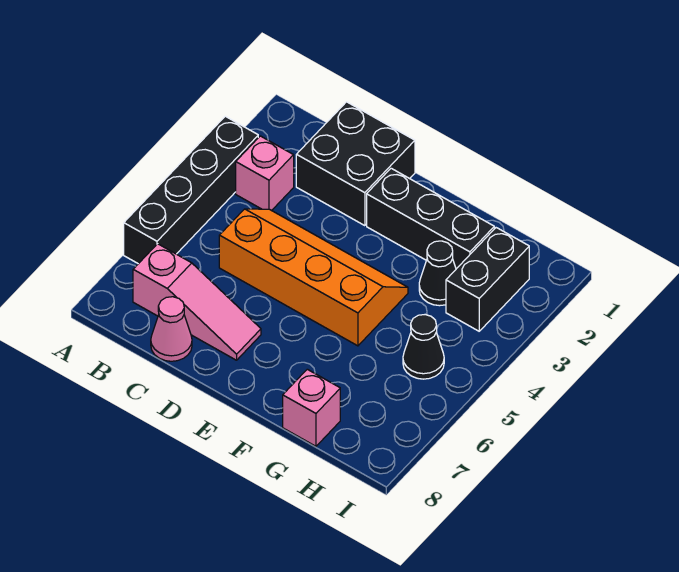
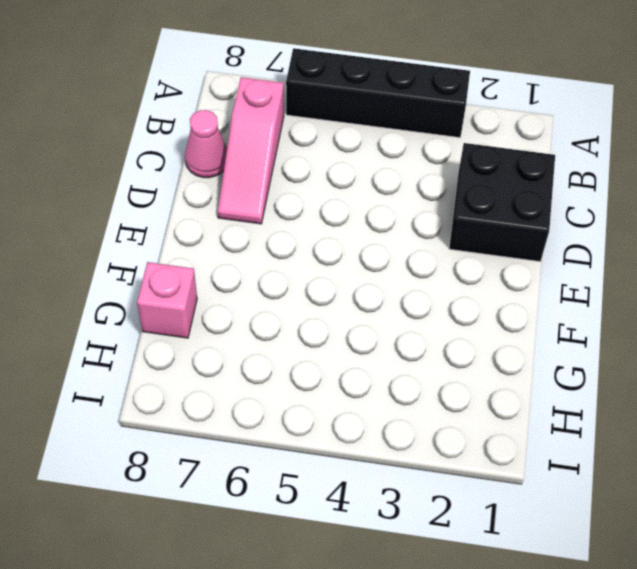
none -> pink 1x1 brick [236,136,294,211]
none -> orange 2x4 slope [219,209,408,346]

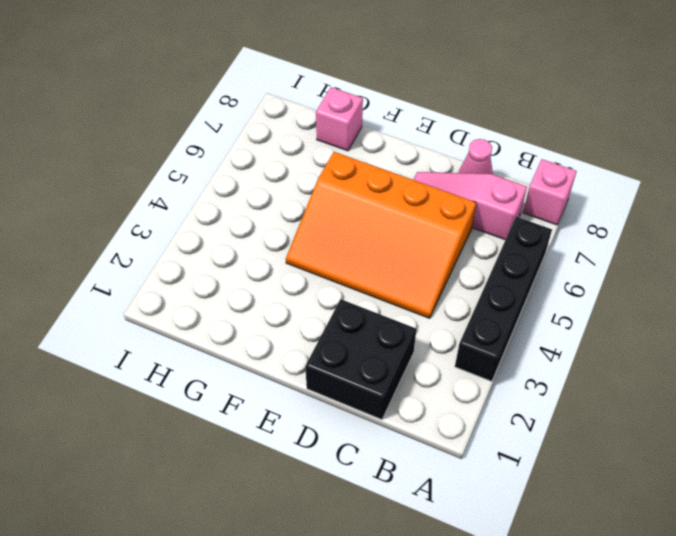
pink 1x1 brick [523,159,577,225] -> pink 1x1 brick moved to [236,136,294,211]
orange 3x4 slope [286,152,476,318] -> orange 2x4 slope [219,209,408,346]
none -> black 1x3 brick [367,168,494,269]
none -> black 1x1 cone [419,241,456,306]

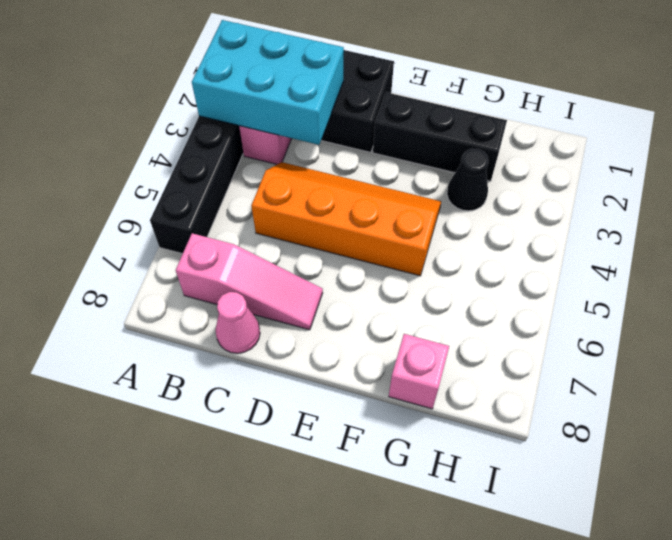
cyan 2x3 brick [192,20,344,145] -> none
none -> black 1x2 brick [446,228,529,331]
none -> black 1x1 cone [403,315,444,379]

